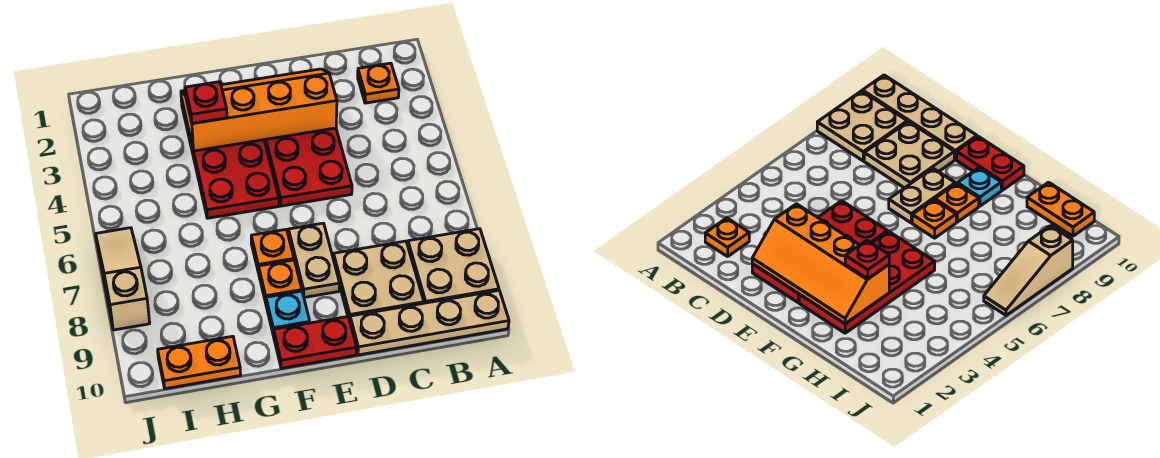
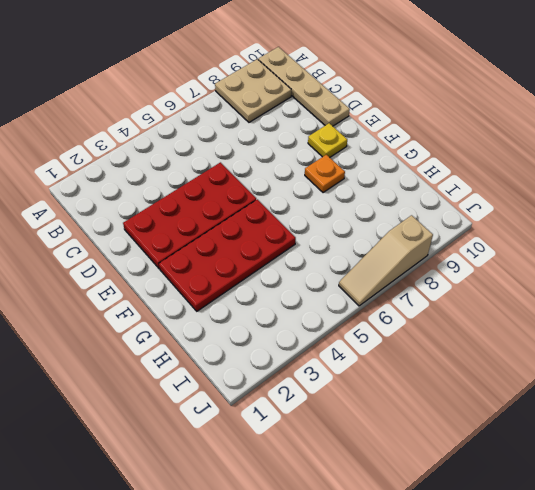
yellow 1x1 plate [308,123,347,157] -> none
none -> orange 1x1 plate [358,63,399,103]
none -> tan 2x2 plate [333,241,424,320]
none -> tan 1x2 plate [288,223,340,297]

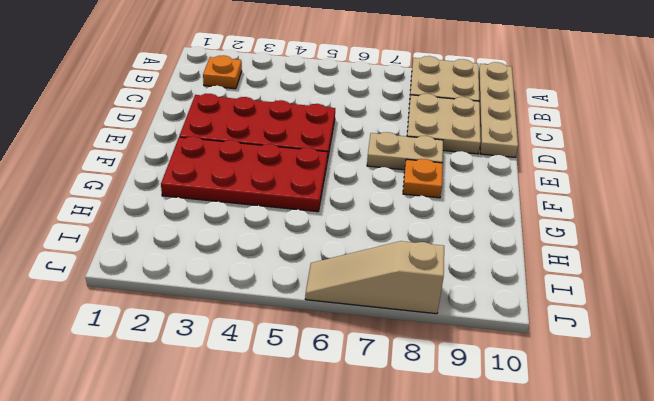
none -> red 1x2 plate [274,317,357,368]
none -> orange 1x1 plate [251,230,294,273]
none -> cyan 1x1 plate [266,291,310,336]

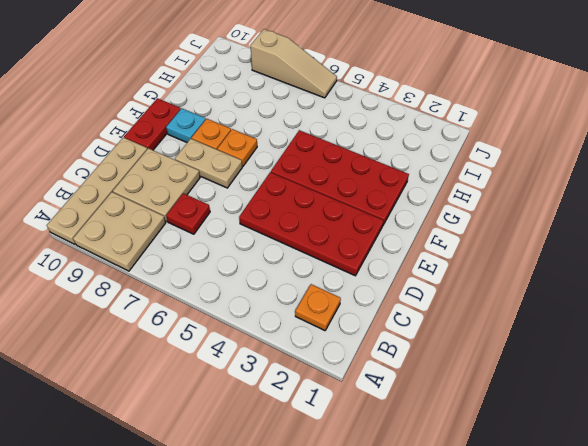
red 1x1 plate [166,193,210,234] -> red 1x1 plate moved to [185,82,227,123]
none -> orange 1x2 plate [158,336,241,389]
none -> orange 2x4 slope [181,69,337,151]

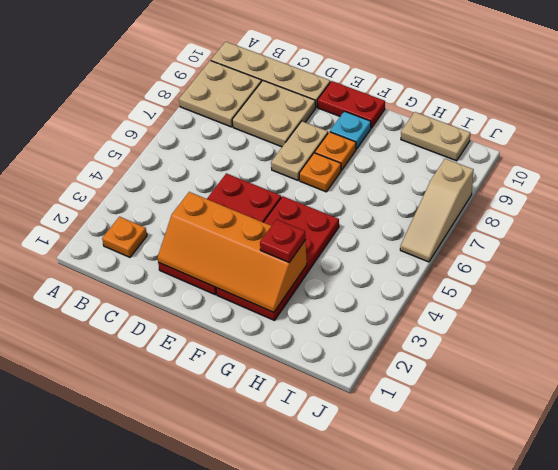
tan 1x2 plate [401,112,470,161] -> orange 1x2 plate [158,336,241,389]

